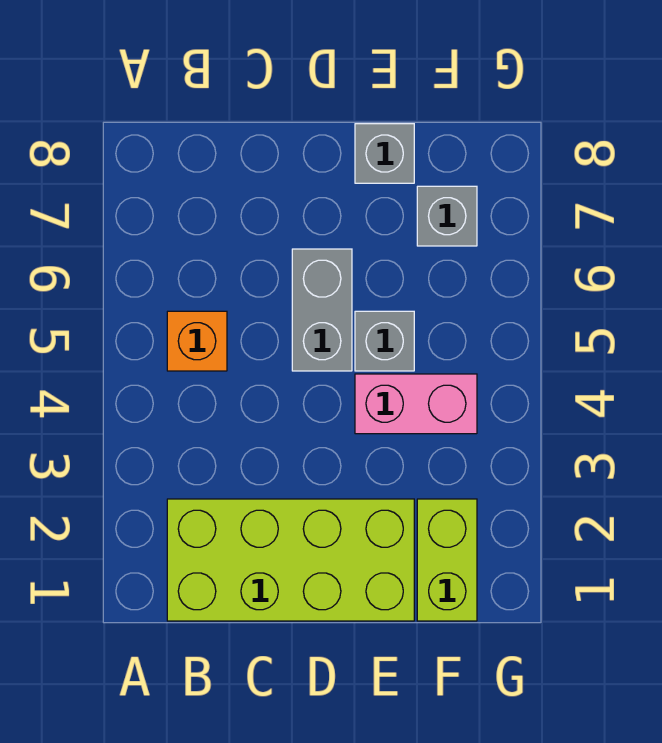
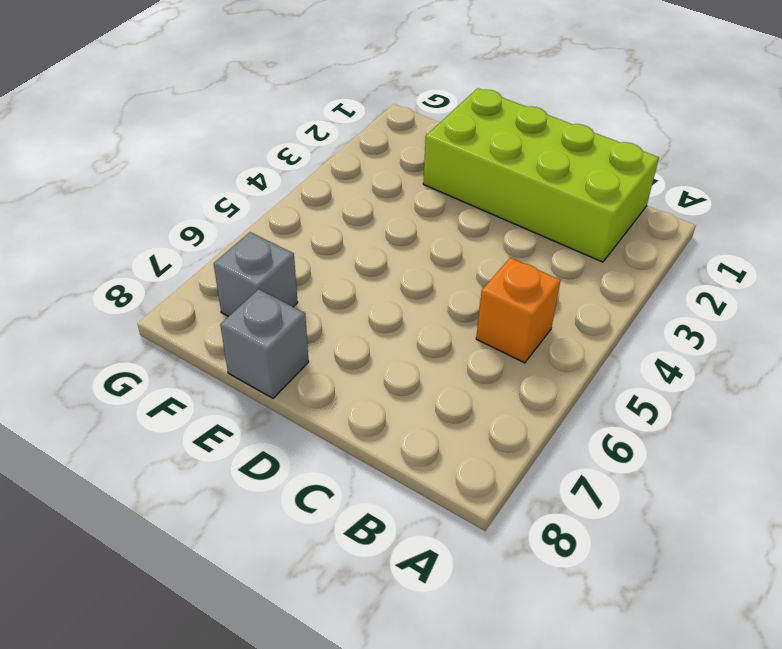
none -> grey 1x2 brick [292,249,352,371]
none -> pink 1x2 brick [355,374,477,434]

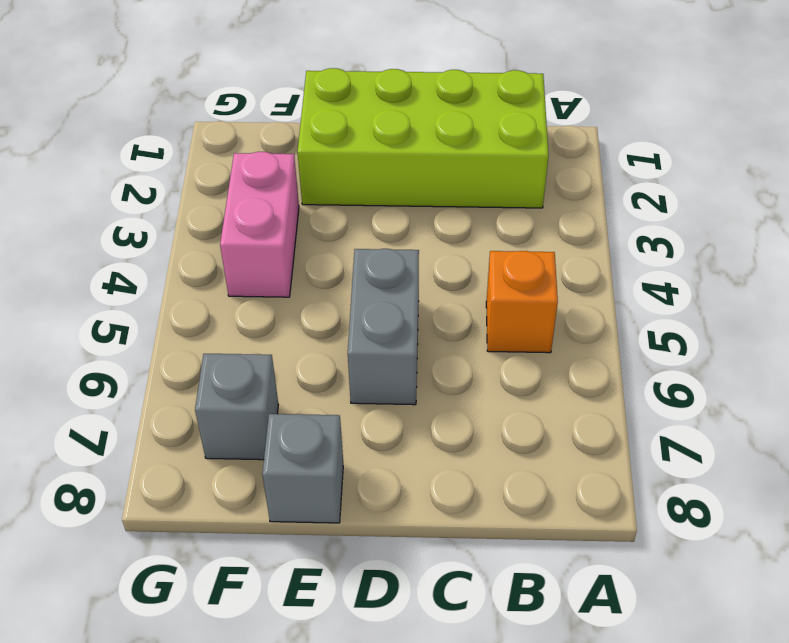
pink 1x2 brick [220,152,299,297] -> pink 1x2 brick turned to [355,374,477,434]
none -> grey 1x1 brick [355,311,414,371]
none -> lime 1x2 brick [417,499,477,621]

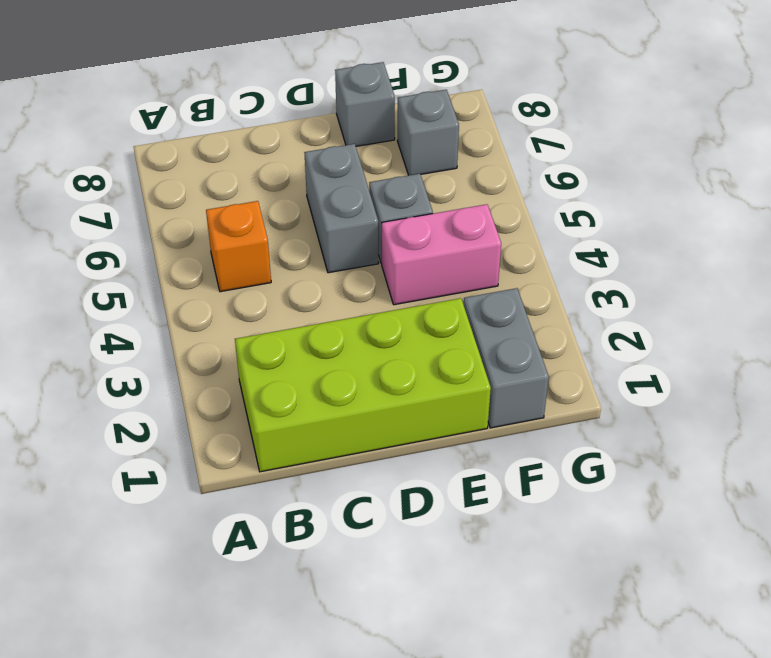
grey 1x2 brick [464,288,549,428] -> lime 1x2 brick [417,499,477,621]

